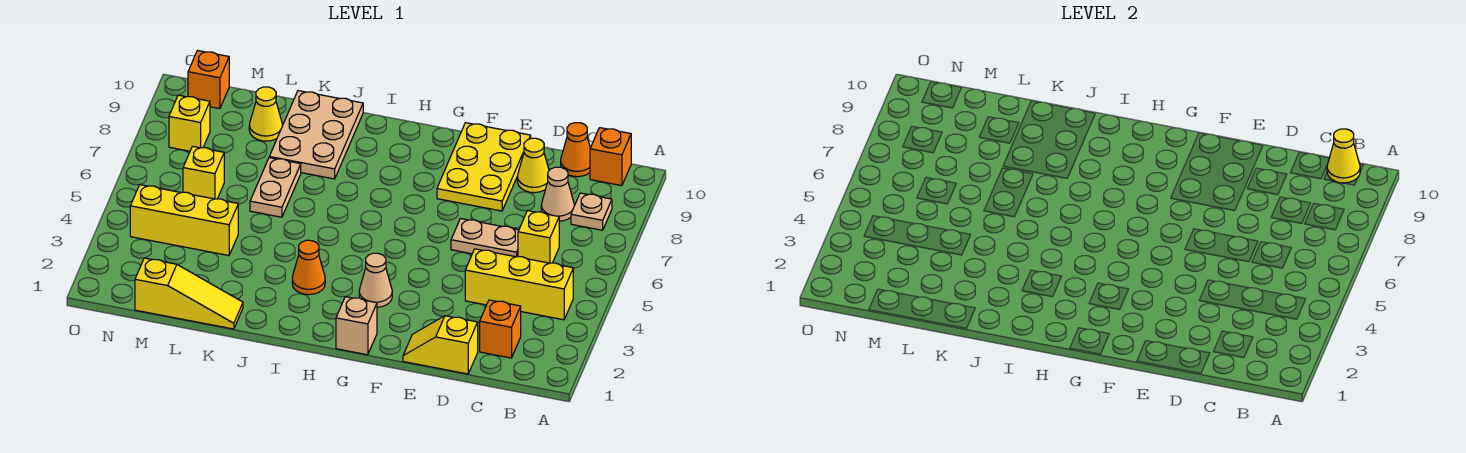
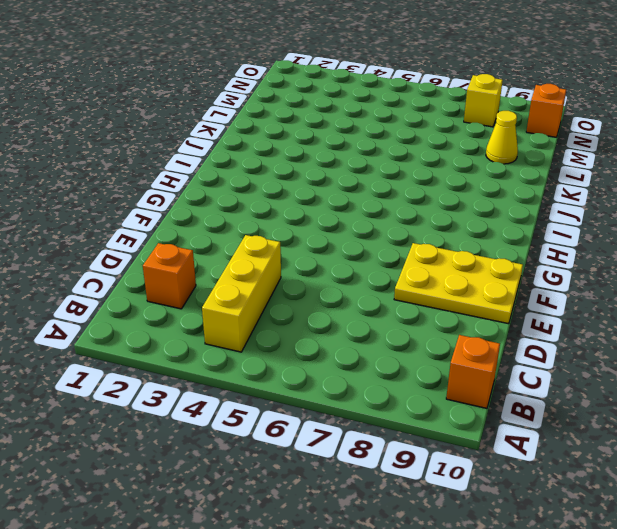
none -> tan 1x1 plate [571,193,612,230]
none -> yellow 1x1 brick [518,211,559,263]
none -> tan 1x1 cone [541,167,575,221]

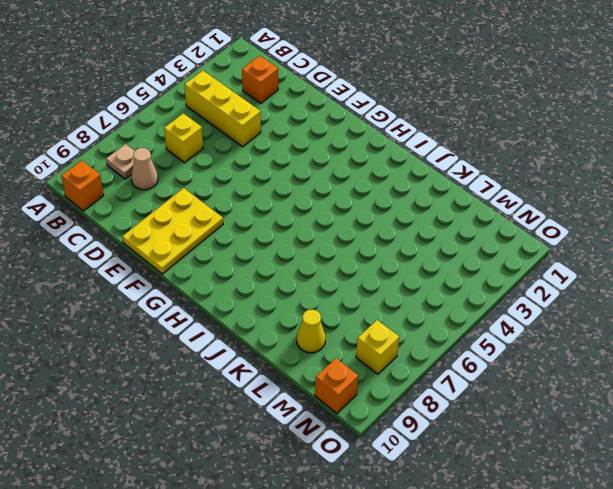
none -> orange 1x1 cone [561,123,590,177]
none -> yellow 1x2 slope [403,316,478,374]
none -> tan 1x2 plate [451,219,519,257]

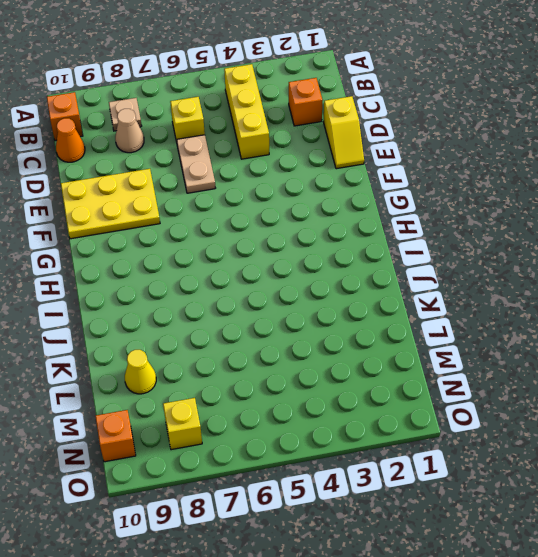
none -> yellow 1x1 cone [517,138,549,193]
none -> tan 1x1 brick [336,297,377,355]
none -> tan 1x1 cone [359,253,392,307]

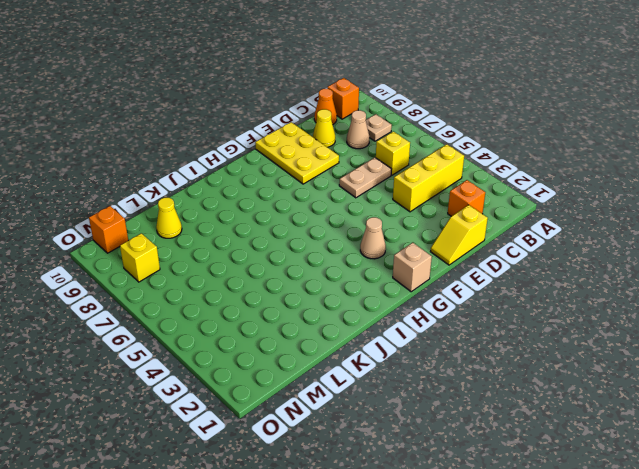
none -> orange 1x1 cone [292,240,325,295]
none -> tan 2x3 plate [269,91,363,179]
none -> yellow 1x3 slope [135,258,243,329]

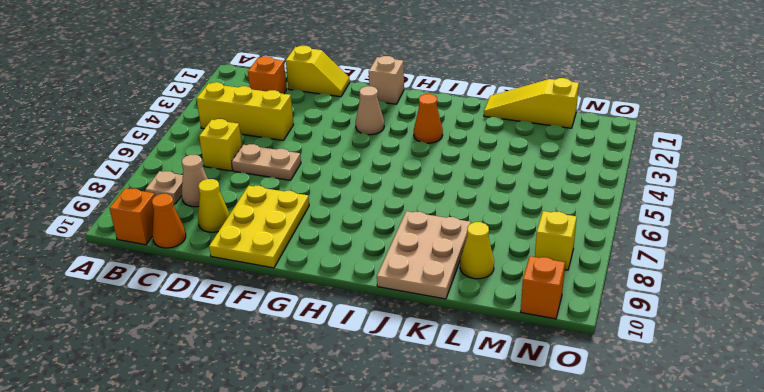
none -> tan 1x2 plate [250,158,301,217]
none -> yellow 1x3 brick [130,185,238,256]
none -> yellow 1x1 brick [183,146,224,199]

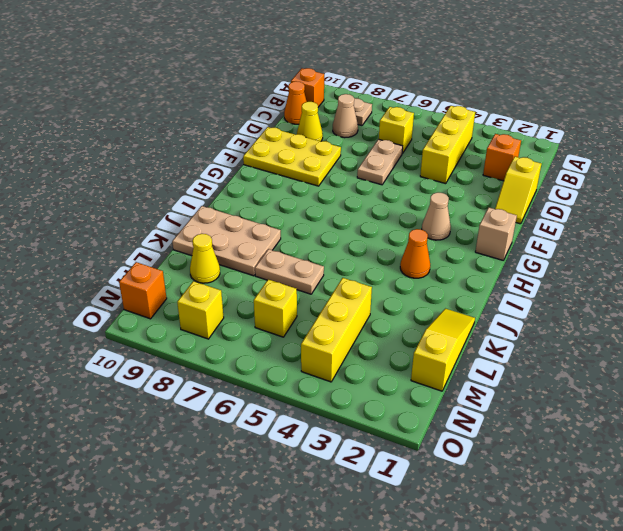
none -> yellow 1x1 cone [1327,129,1360,183]

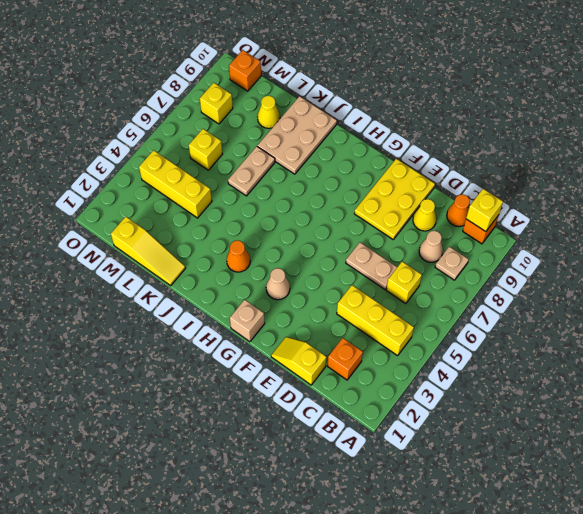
yellow 1x1 brick [466,189,503,232] -> yellow 1x1 cone [1327,129,1360,183]

